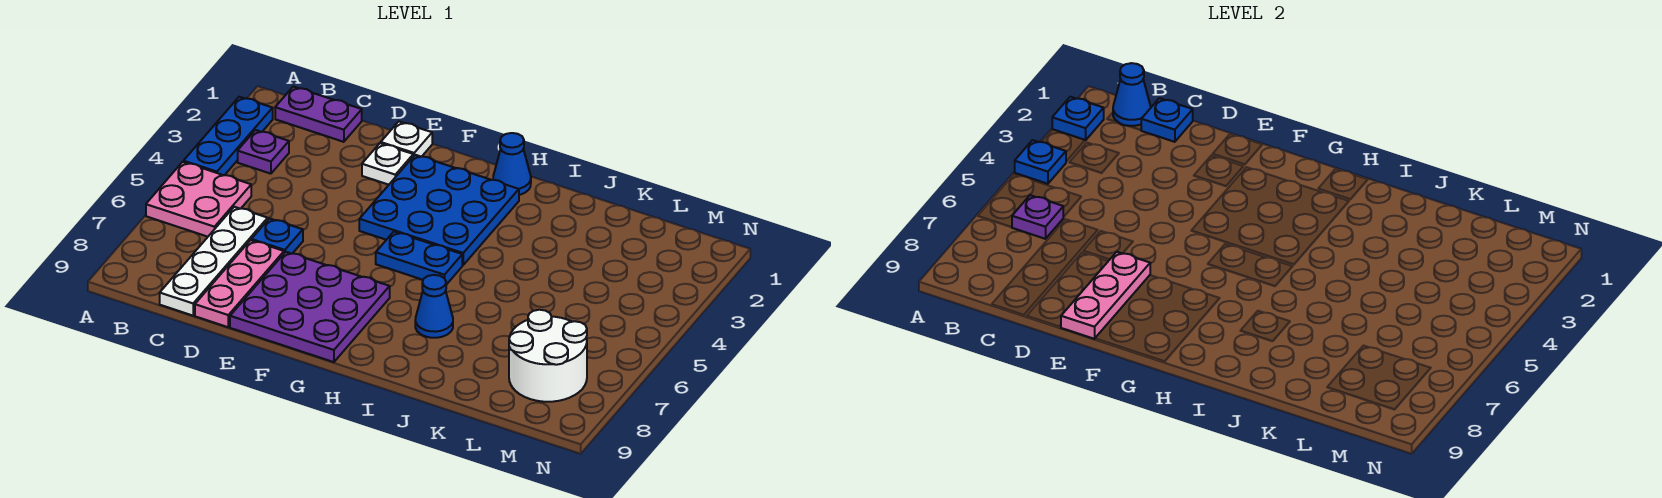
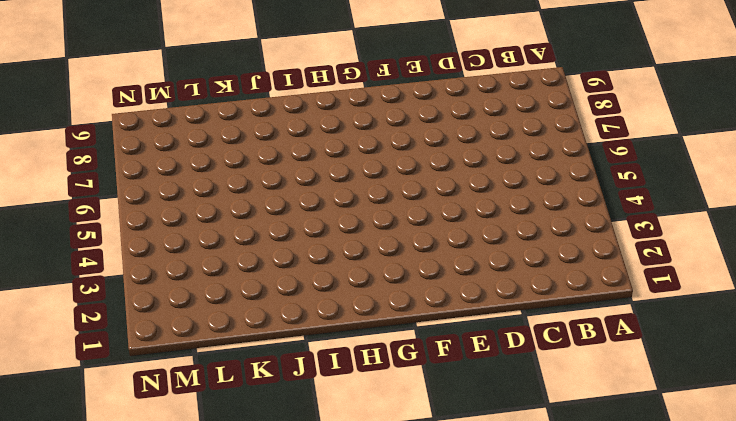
none -> blue 1x3 plate [184,97,273,175]
none -> pink 2x2 plate [146,162,251,237]
none -> purple 1x2 plate [275,87,362,142]

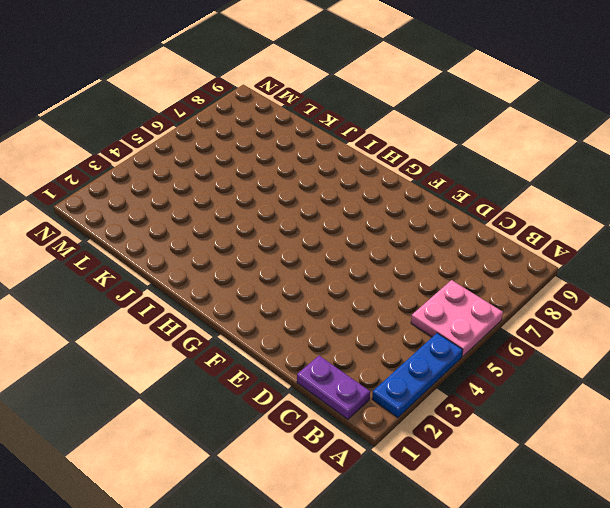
none -> purple 1x1 plate [238,130,289,174]
none -> white 1x4 plate [160,207,268,316]
none -> blue 1x1 plate [251,218,303,254]

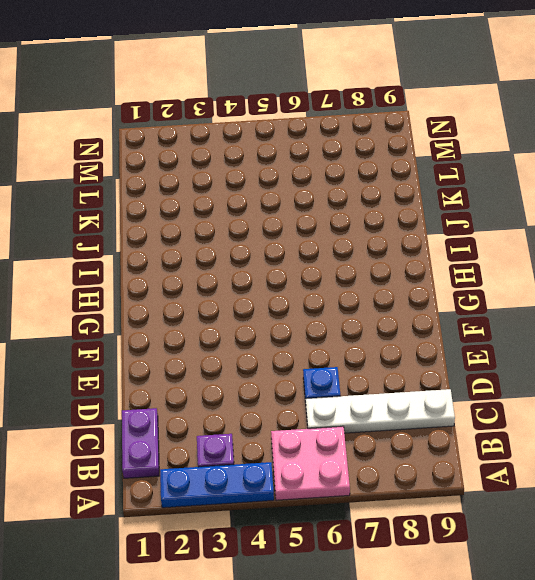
none -> pink 1x3 plate [195,240,284,327]
none -> white 1x1 plate [381,122,432,157]
none -> white 1x1 plate [362,143,413,185]

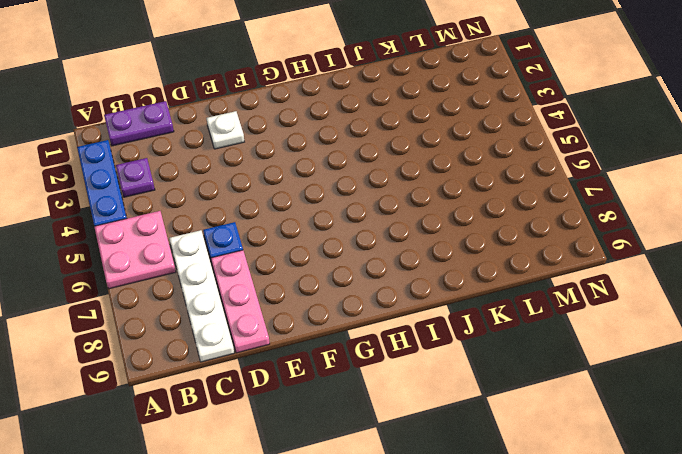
none -> white 1x1 plate [381,122,432,157]
none -> purple 3x3 plate [230,252,390,362]
none -> blue 3x3 plate [359,155,519,265]

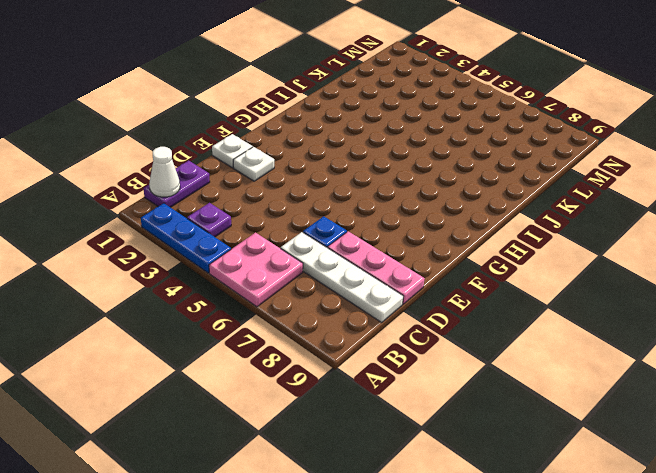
white 1x1 cone [149,147,180,197] -> blue 1x1 cone [1113,63,1151,126]
none -> purple 3x3 plate [230,252,390,362]
none -> blue 3x3 plate [359,155,519,265]
none -> blue 1x2 plate [376,232,462,285]

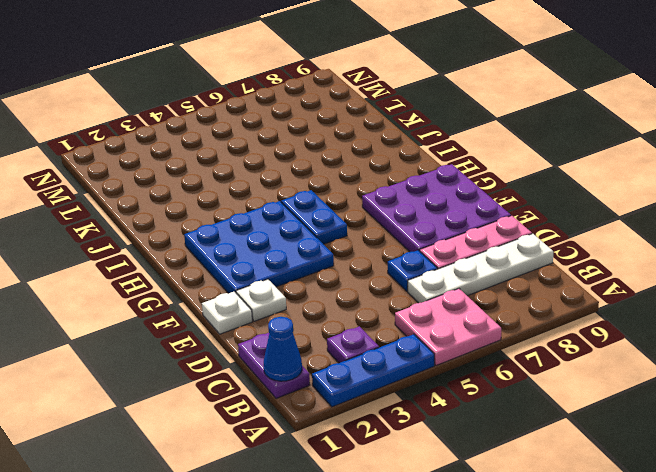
none -> blue 1x1 cone [493,133,531,195]
none -> blue 1x1 cone [415,275,453,338]
none -> white 2x2 round brick [509,310,587,402]

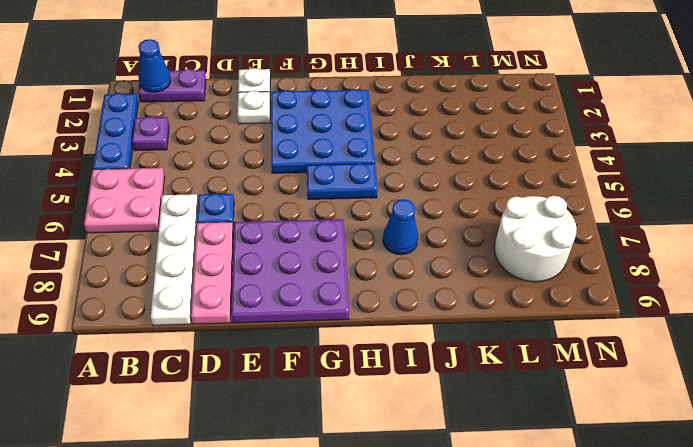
none -> blue 1x1 cone [493,133,531,195]
none -> blue 1x1 plate [1052,97,1104,140]
none -> blue 1x1 plate [1015,140,1066,184]

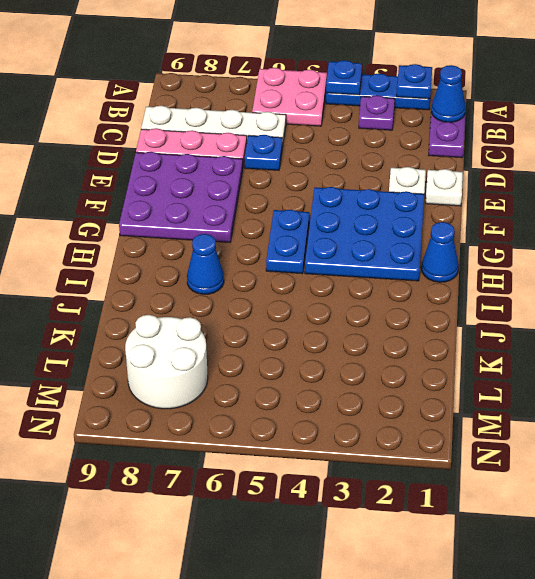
none -> purple 1x1 plate [1012,195,1063,239]
none -> blue 1x1 plate [1141,98,1193,142]
none -> pink 1x3 plate [1061,252,1150,339]

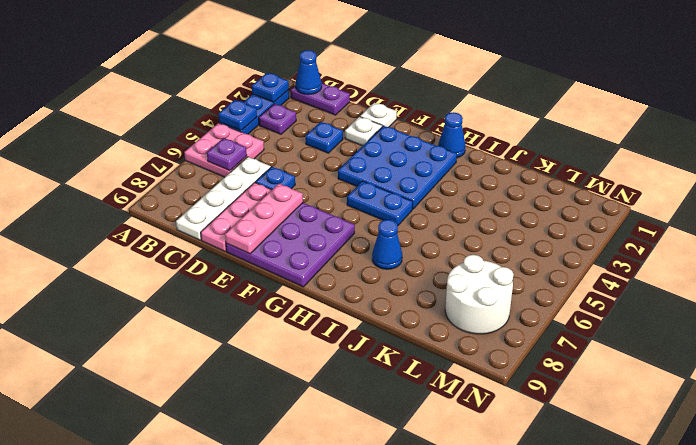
blue 1x1 plate [305,122,343,153] -> blue 1x1 plate moved to [1141,98,1193,142]

